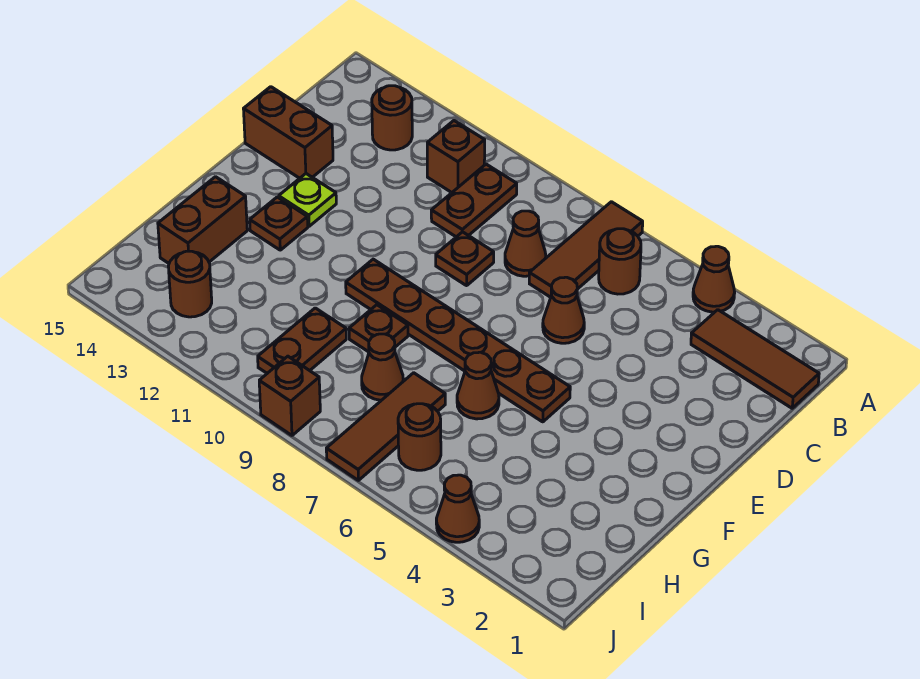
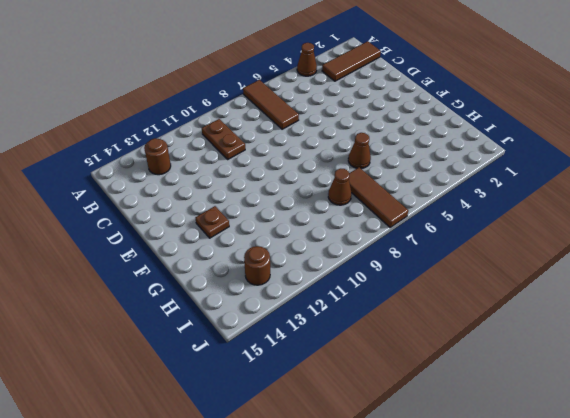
none -> brown 1x1 round brick [599,229,641,294]
none -> brown 1x1 brick [427,121,485,193]
none -> brown 1x1 cone [505,211,546,276]

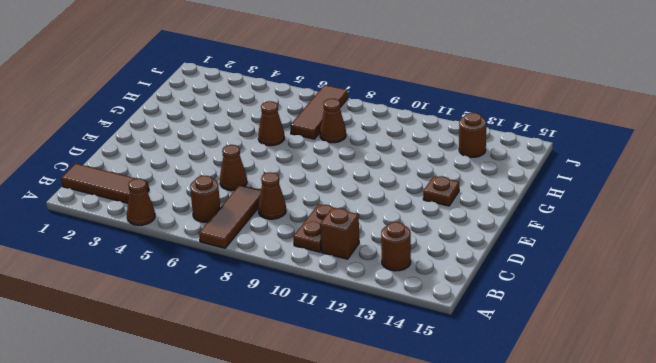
none -> brown 1x1 plate [436,232,494,286]
none -> brown 1x2 brick [244,87,333,178]
none -> lime 1x1 plate [279,174,336,226]

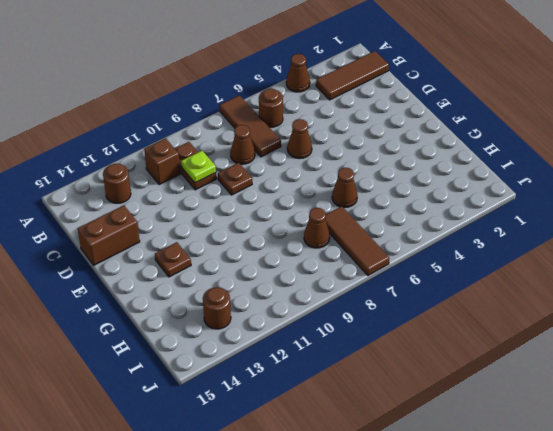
lime 1x1 plate [181,151,216,183] -> lime 1x1 plate moved to [279,174,336,226]
none -> brown 1x6 plate [346,259,570,422]
none -> brown 1x1 plate [349,305,408,352]
none -> brown 1x2 brick [158,177,247,263]

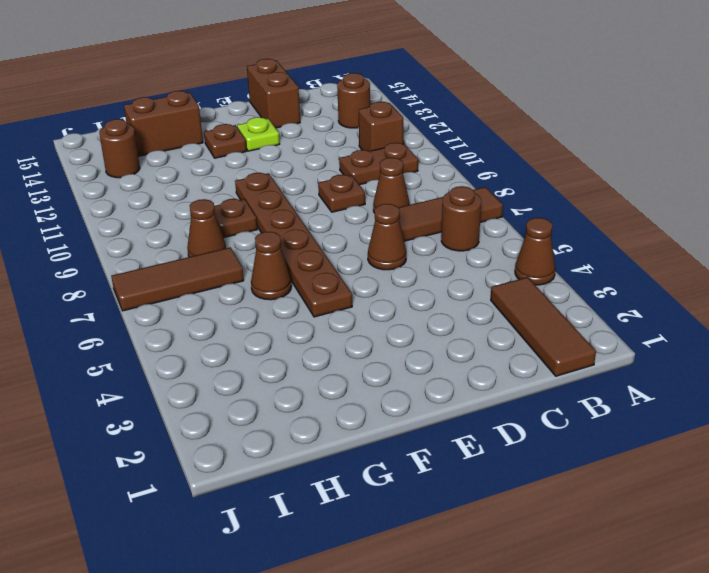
none -> brown 1x2 plate [258,308,346,373]
none -> brown 1x1 round brick [398,404,441,470]
none -> brown 1x1 cone [436,475,479,542]

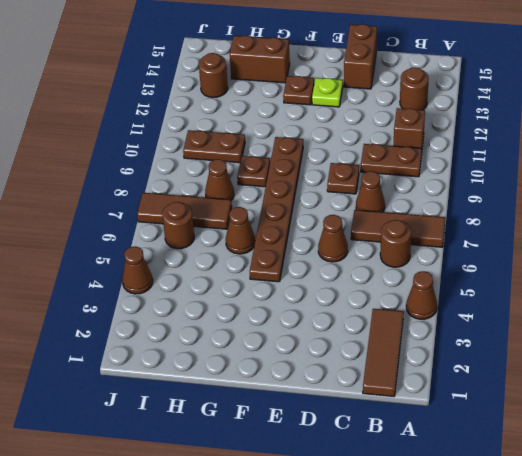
none -> brown 1x1 brick [259,356,320,435]

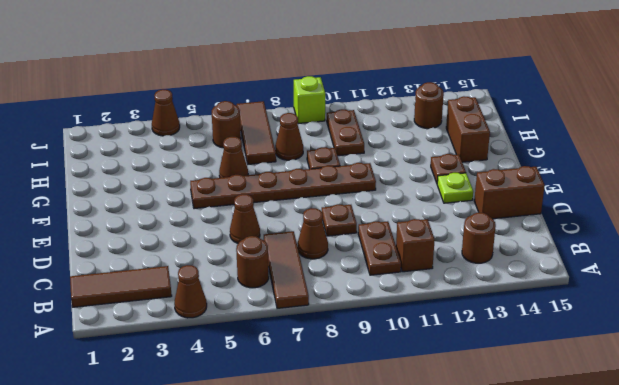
lime 1x1 brick [294,76,325,124] -> brown 1x1 brick [259,356,320,435]

